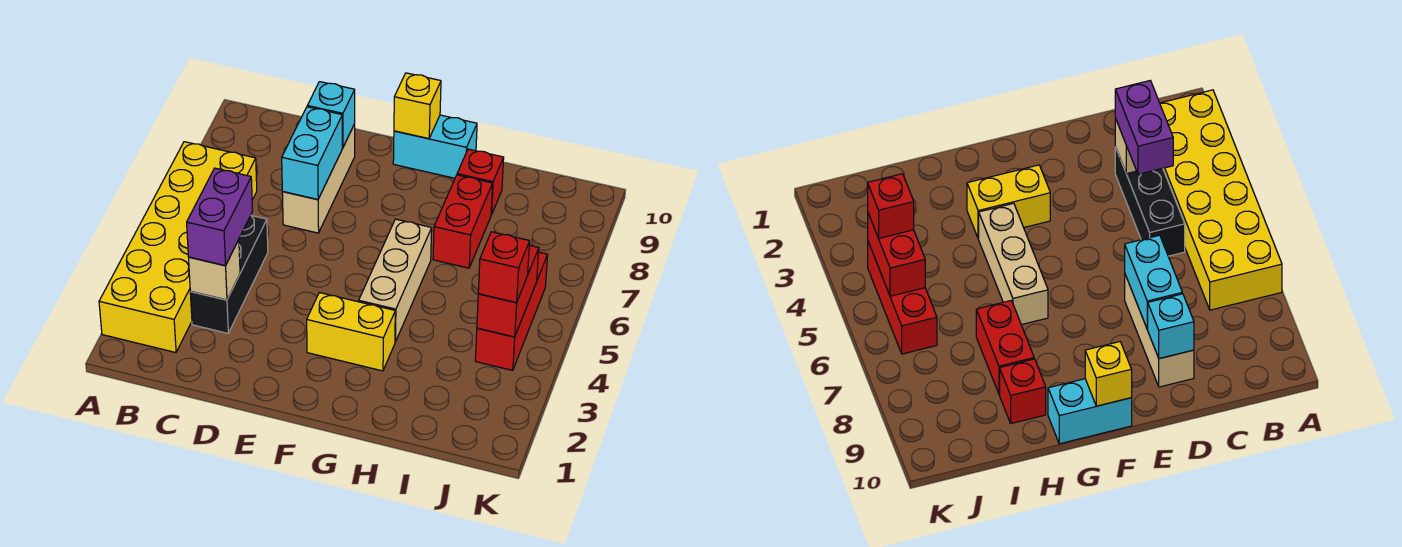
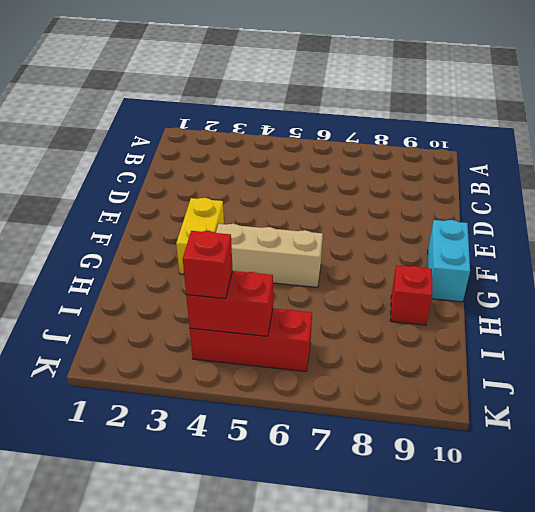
none -> yellow 2x6 brick [99,142,257,353]
none -> black 1x3 brick [190,216,268,333]
none -> tan 1x3 brick [282,124,355,233]

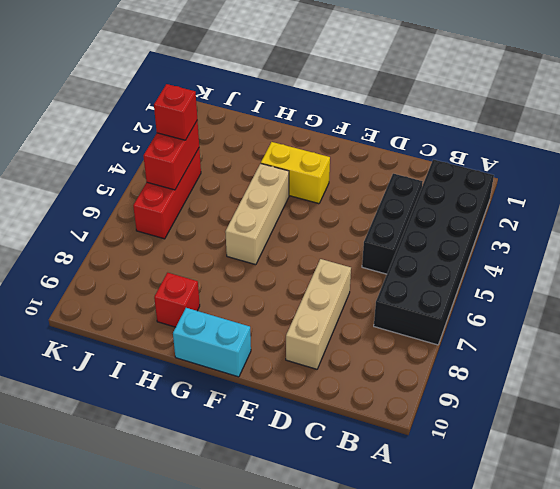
black 2x6 brick [374,159,494,345] -> yellow 2x6 brick [99,142,257,353]
none -> red 1x2 brick [433,175,493,268]
none -> tan 1x1 brick [189,240,240,300]
none -> cyan 1x2 brick [282,107,342,200]

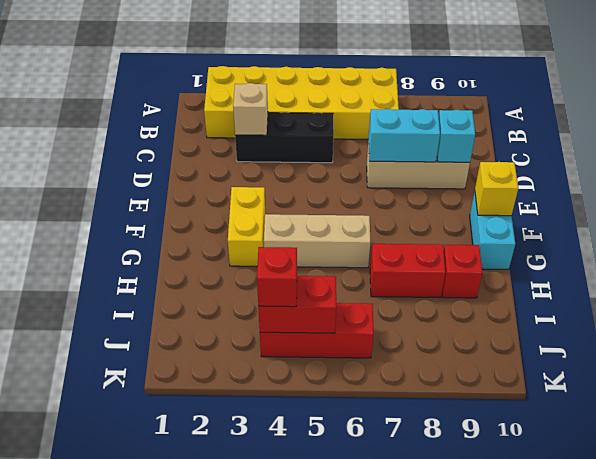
none -> purple 1x2 brick [187,168,253,266]

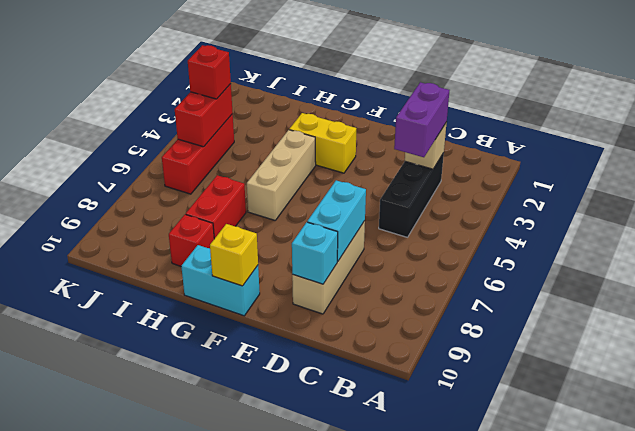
none -> yellow 2x6 brick [99,142,257,353]

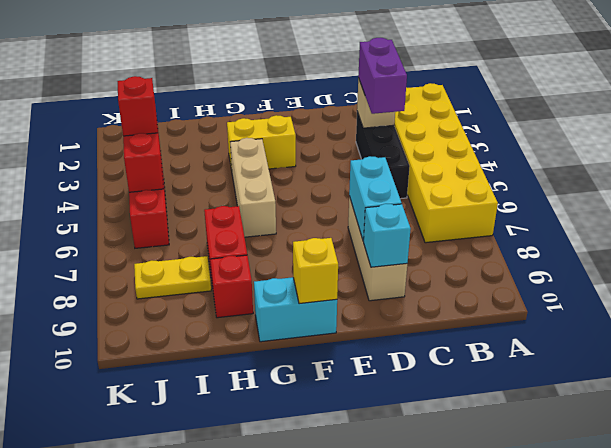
yellow 1x2 plate [134,256,211,299] -> none

